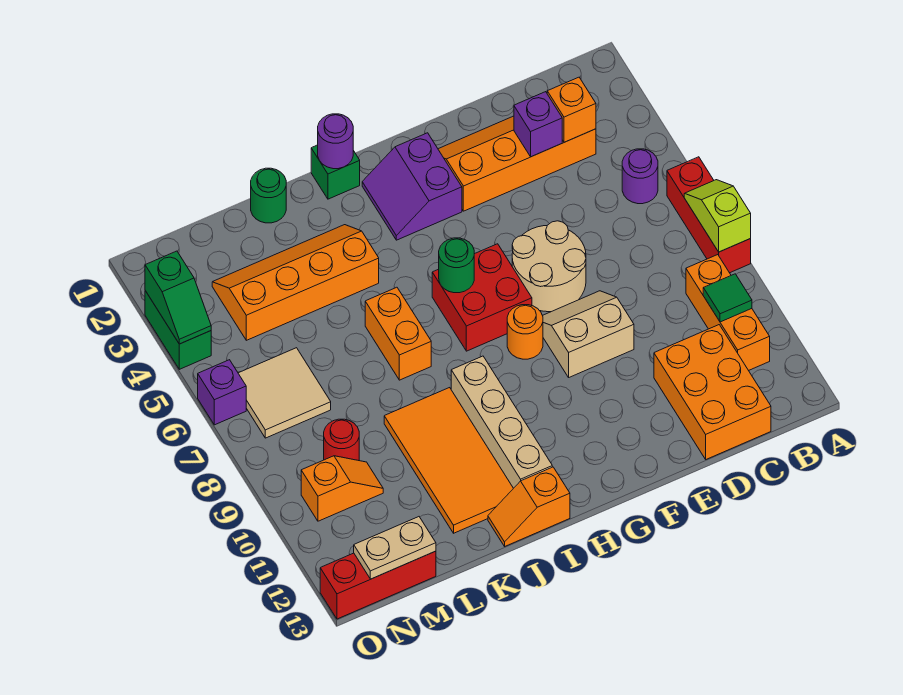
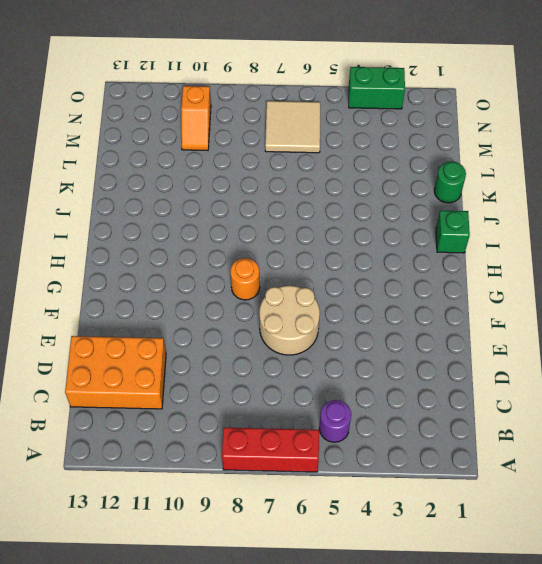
none -> orange 1x3 brick [686,255,770,371]
none -> orange 2x4 slope [438,116,596,211]
none -> tan 2x2 slope [543,291,634,377]
none -> purple 2x2 slope [362,133,462,240]

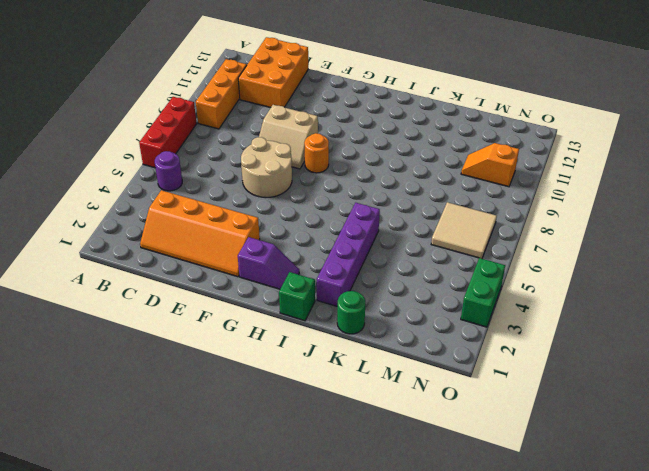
purple 1x2 slope [238,237,299,289] -> purple 2x2 slope [362,133,462,240]
purple 1x4 brick [317,203,380,306] -> orange 2x4 slope [212,225,379,340]
none -> red 2x2 brick [432,244,532,351]
none -> tan 1x4 brick [451,356,552,488]
none -> orange 1x2 slope [488,467,570,546]
none -> orange 1x2 brick [365,287,431,380]

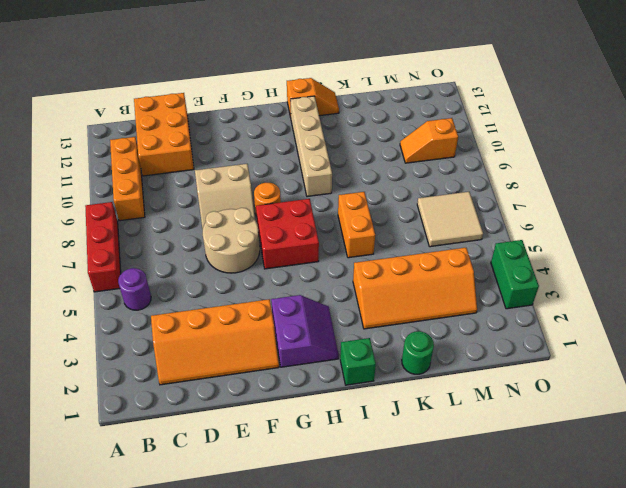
none -> orange 2x4 tile [384,388,513,533]
none -> red 1x1 round brick [324,419,359,461]
none -> red 1x3 brick [320,551,436,619]
none -> purple 1x1 brick [198,360,246,425]

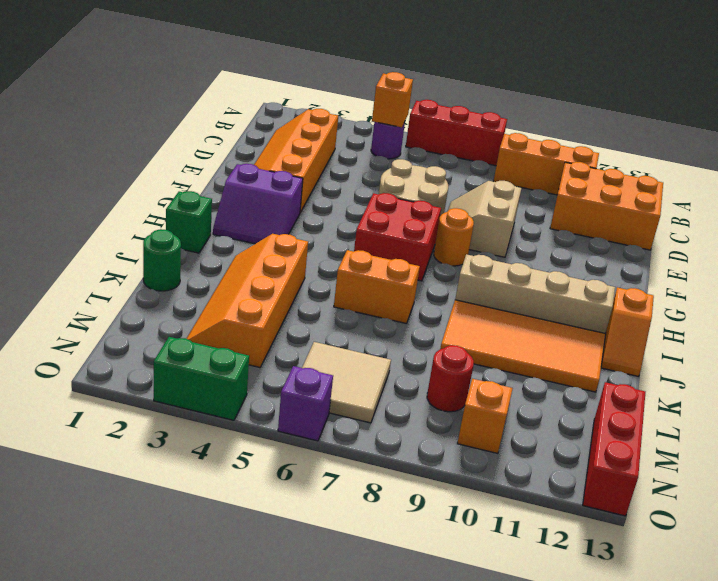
orange 1x1 brick [372,72,413,127] -> orange 1x1 brick moved to [547,77,596,142]
none -> lime 1x2 slope [684,180,751,252]
none -> green 1x1 tile [703,274,752,322]
none -> purple 1x1 brick [514,92,562,157]
none -> green 1x1 round brick [439,238,474,293]

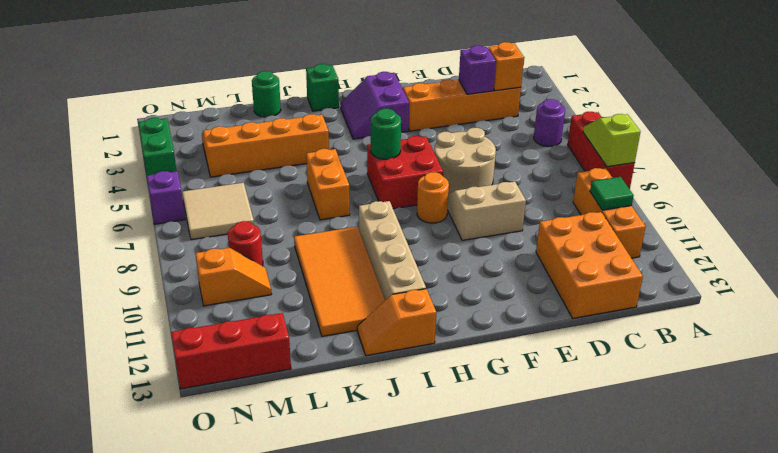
none -> purple 1x1 round brick [318,114,353,169]
none -> tan 1x2 plate [354,517,436,579]
none -> green 1x2 slope [145,251,211,344]

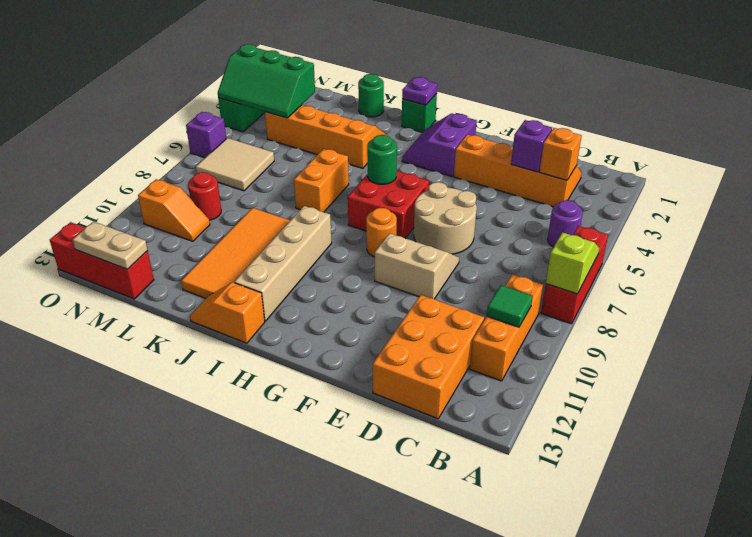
purple 1x1 plate [402,77,437,105] -> purple 1x1 round brick [318,114,353,169]
green 2x3 slope [218,44,315,118] -> green 1x2 slope [145,251,211,344]

